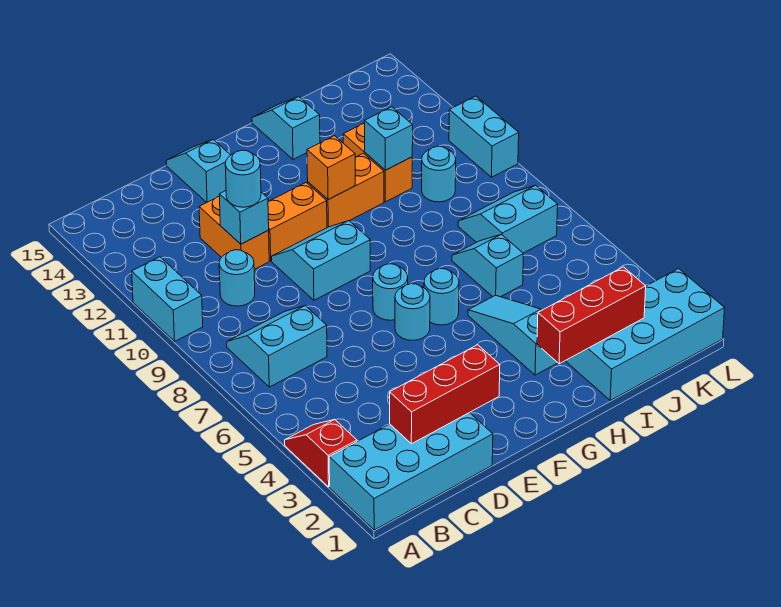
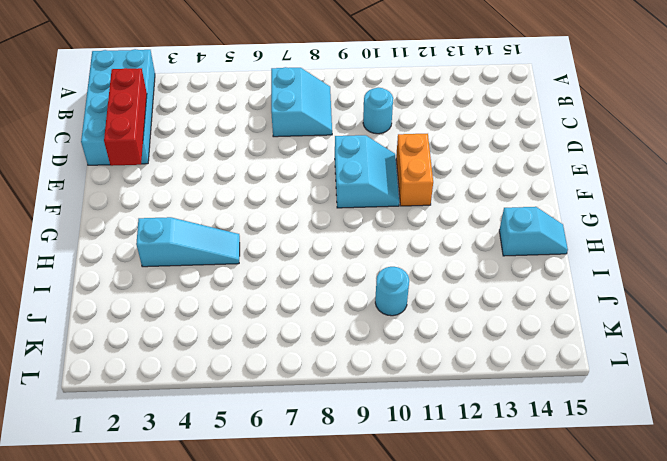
none -> red 1x2 slope [285,419,357,487]
none -> cyan 1x2 brick [132,257,203,341]
none -> orange 1x2 brick [199,196,269,269]

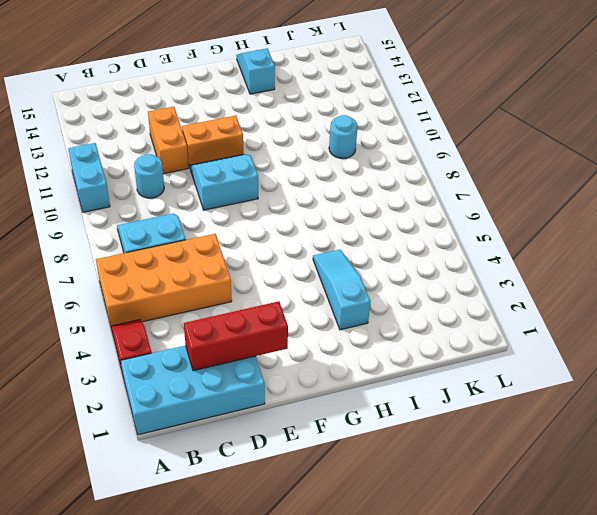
orange 2x4 brick [96,234,232,326] -> none
none -> cyan 1x2 slope [166,140,231,202]
none -> cyan 1x1 round brick [395,284,430,340]
none -> cyan 1x1 round brick [373,264,408,320]

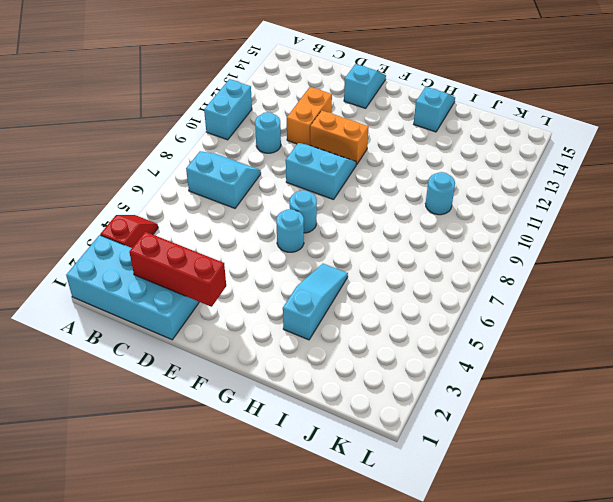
none -> cyan 1x1 round brick [424,269,459,325]
none -> orange 1x2 brick [308,153,384,228]
none -> cyan 2x4 brick [566,269,725,400]

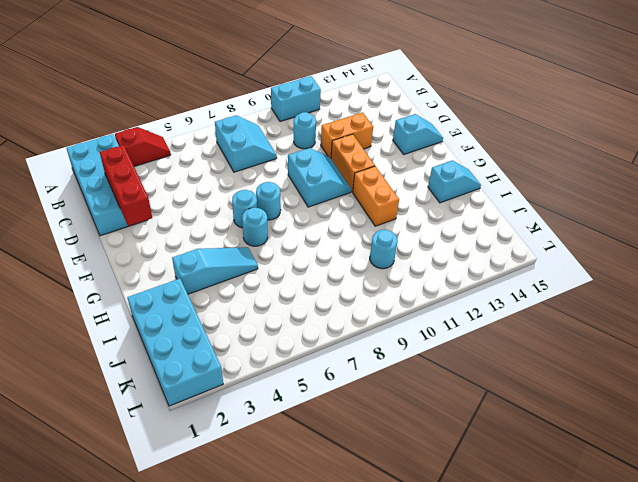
none -> cyan 1x2 slope [452,234,523,297]
none -> orange 1x2 brick [343,123,412,202]
none -> cyan 2x2 slope [458,185,558,253]

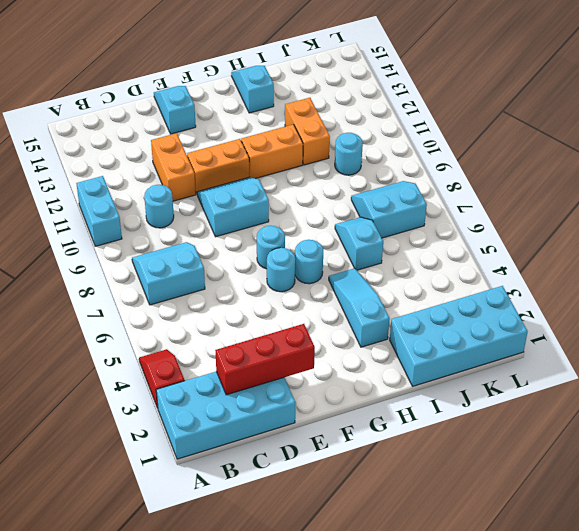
none -> cyan 1x2 brick [449,96,519,177]
none -> cyan 1x1 brick [219,191,269,244]
none -> orange 1x1 brick [307,136,355,200]

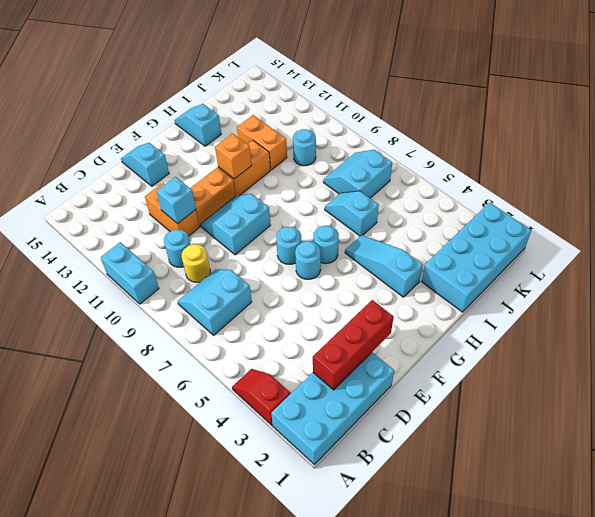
yellow 1x1 round brick [182,244,210,282] -> none
none -> cyan 1x2 brick [449,96,519,177]
none -> red 1x3 brick [537,267,646,364]
none -> cyan 1x1 brick [365,107,413,170]

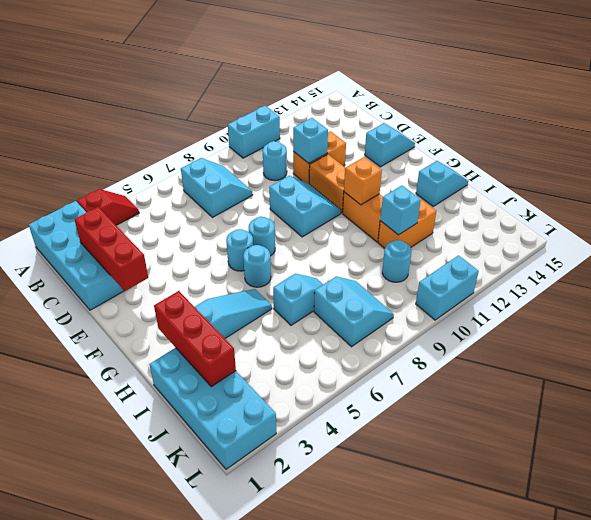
none -> cyan 1x1 round brick [225,150,261,207]

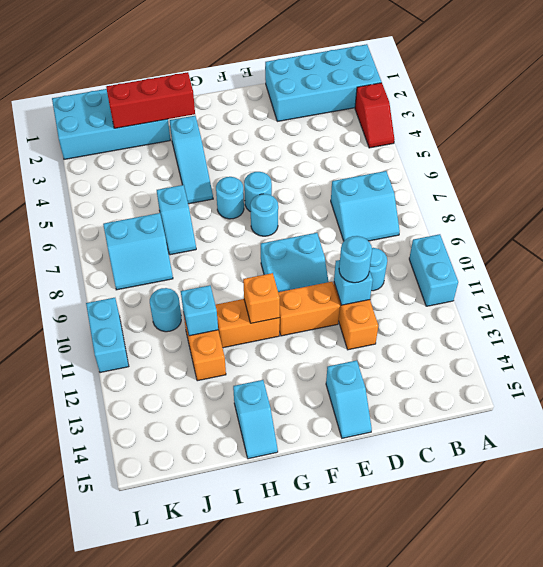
none -> red 1x3 brick [390,345,500,444]

